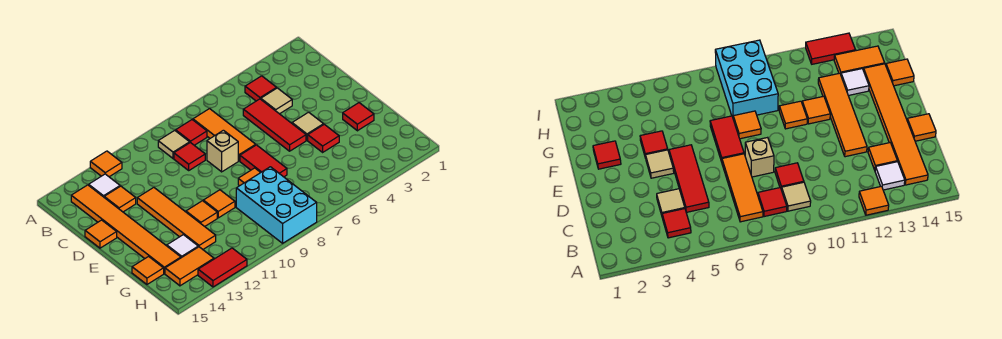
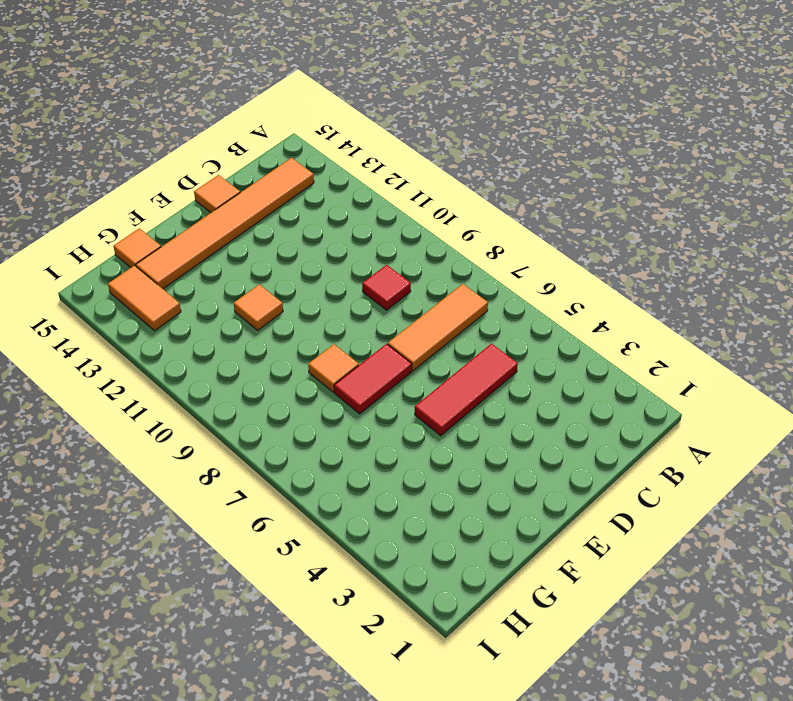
none -> orange 1x1 tile [90,151,122,177]
none -> red 1x1 tile [245,76,276,101]
none -> red 1x1 tile [176,120,207,145]

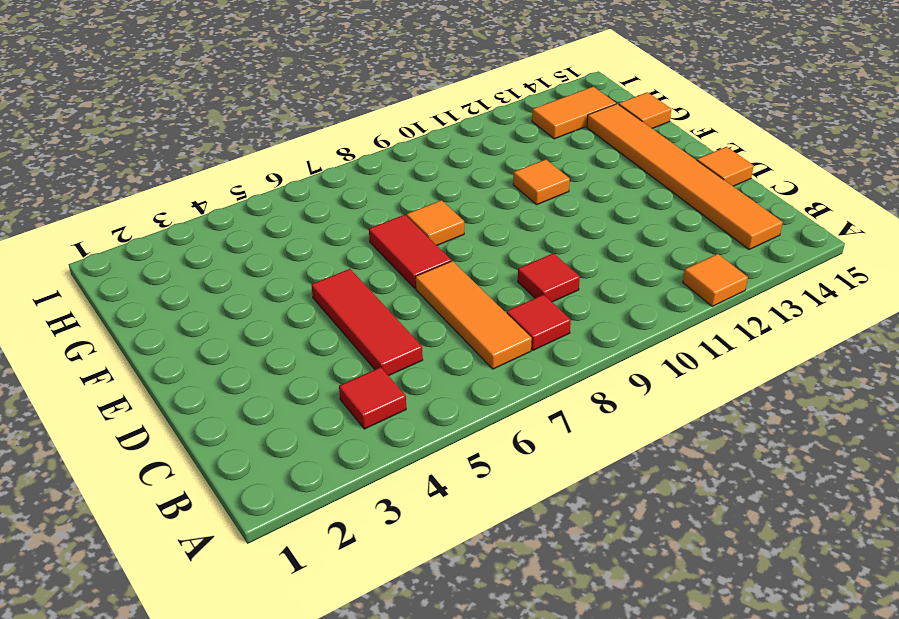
none -> tan 1x1 tile [158,130,190,158]
none -> white 1x1 tile [89,174,120,197]
none -> tan 1x1 tile [261,88,292,114]

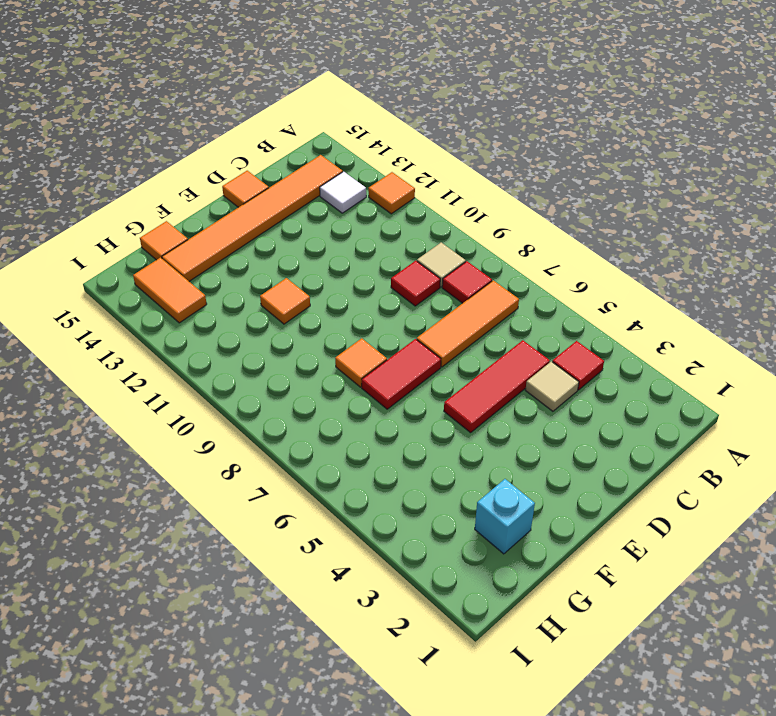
cyan 1x1 brick [475,479,535,554] -> none
none -> orange 1x1 tile [104,186,136,212]
none -> tan 1x1 brick [207,130,238,172]
none -> orange 1x4 tile [137,188,216,249]

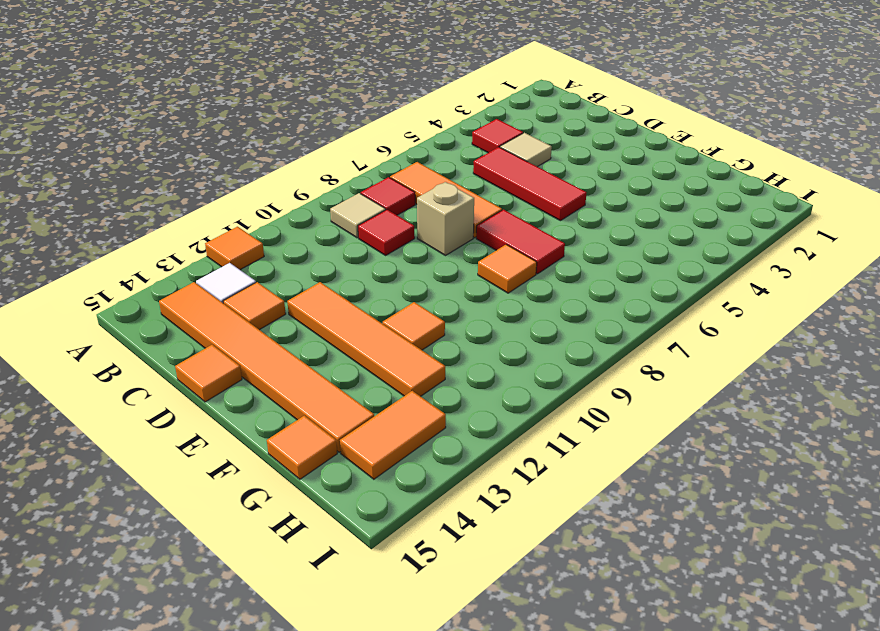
none -> tan 1x1 tile [292,112,324,140]
none -> red 1x1 tile [343,103,374,131]
none -> red 1x1 tile [308,124,339,152]

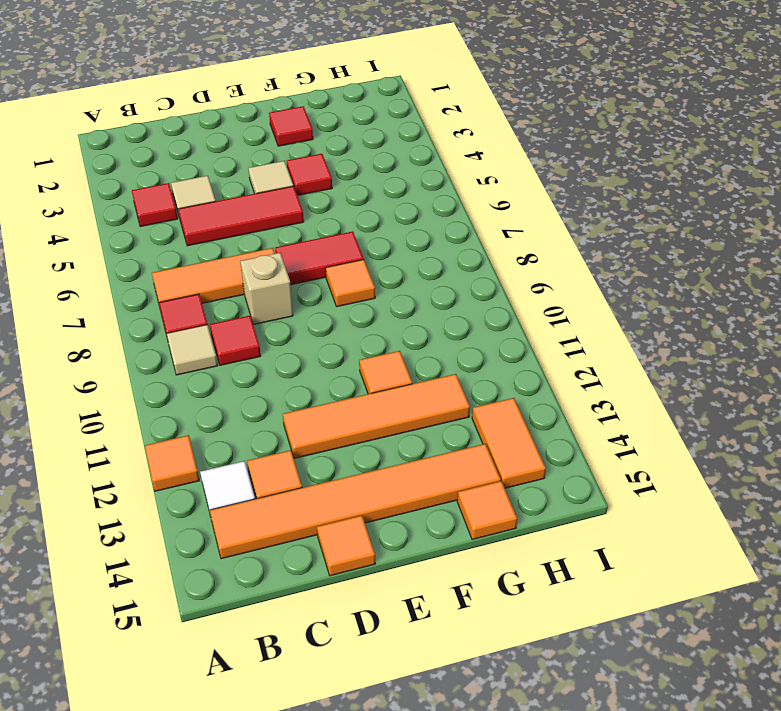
none -> orange 1x1 tile [203,190,235,218]
none -> cyan 2x3 brick [236,167,317,243]
none -> white 1x1 tile [167,235,198,258]

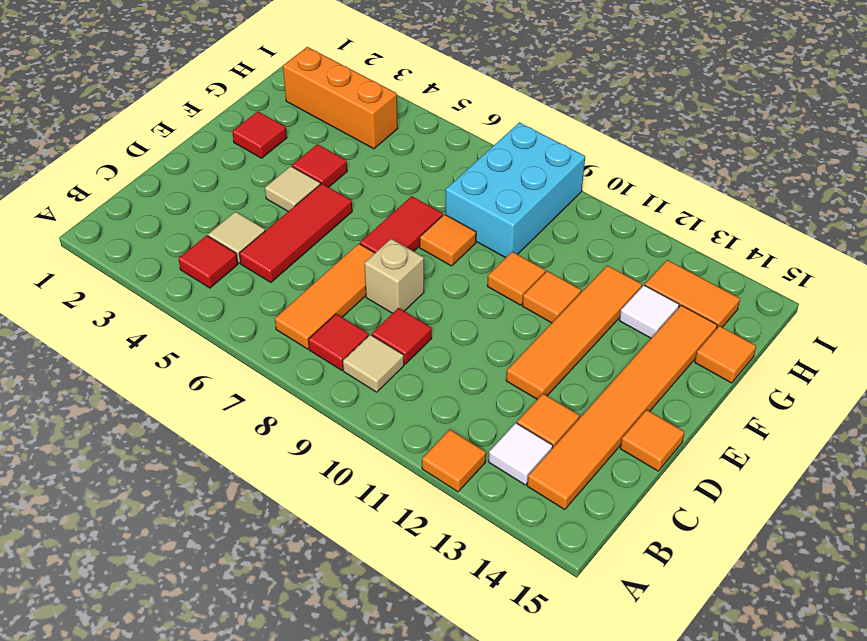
orange 1x3 brick [283,47,398,149] -> none
none -> red 1x2 tile [198,248,247,287]

